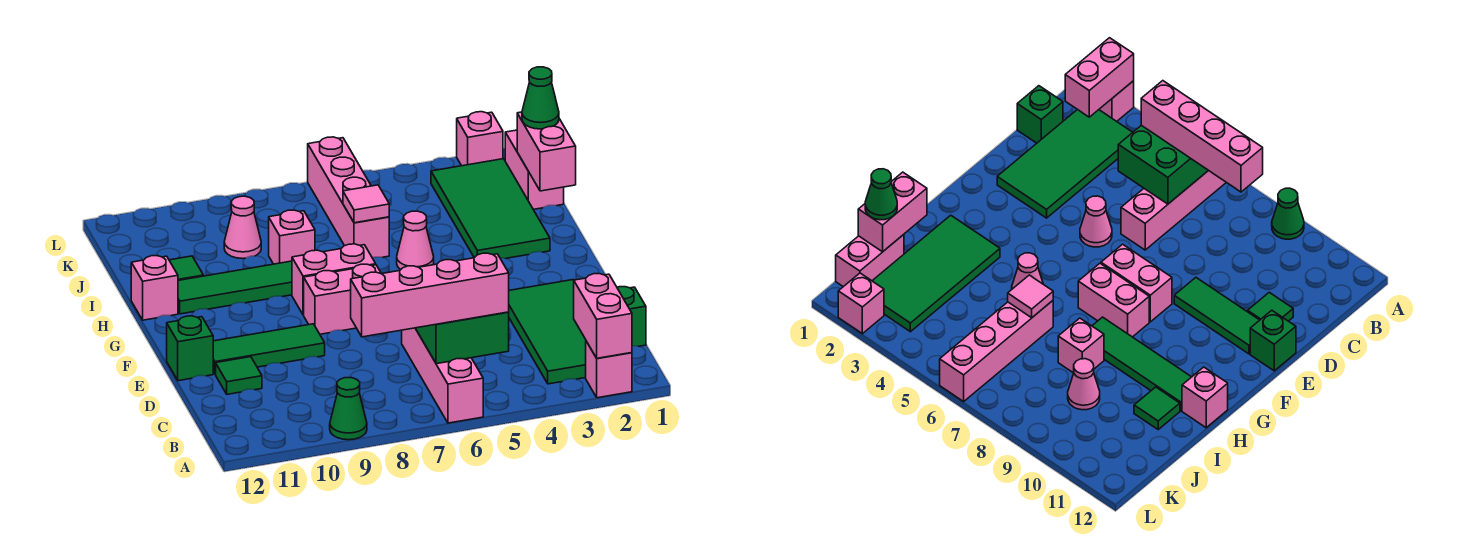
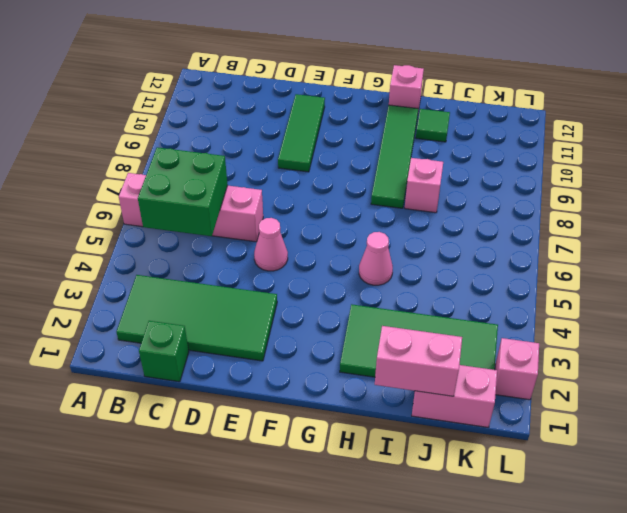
none -> pink 1x1 brick [586,341,632,398]
none -> green 1x1 cone [330,378,367,440]
none -> green 1x1 tile [216,357,262,394]

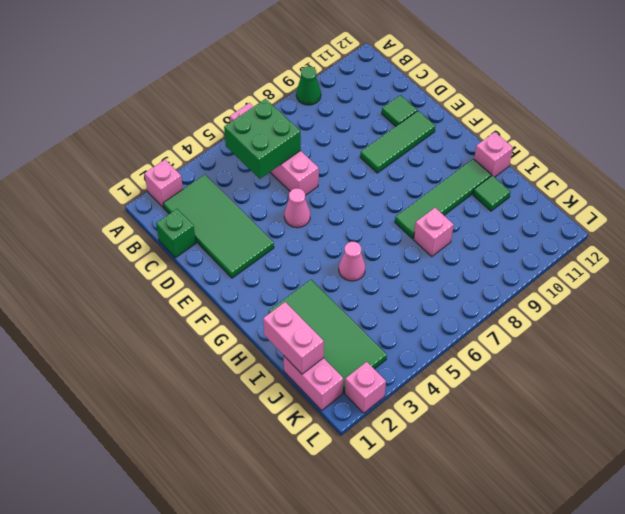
none -> green 1x1 brick [167,316,213,381]
none -> pink 1x2 brick [304,264,381,334]
none -> pink 1x2 brick [292,244,376,315]

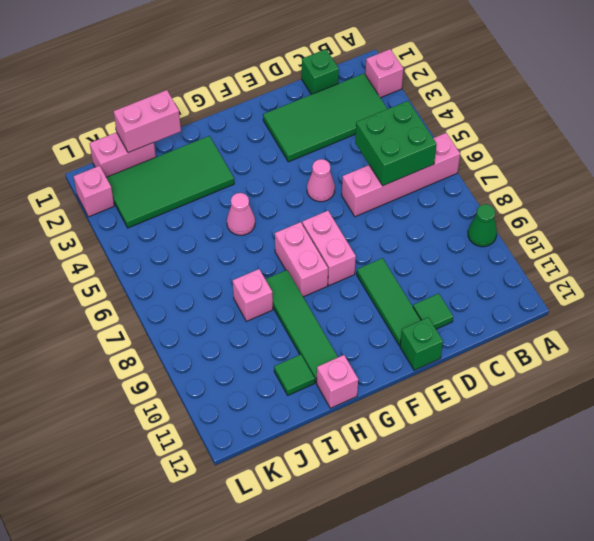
none -> pink 1x4 brick [308,137,389,258]
none -> pink 1x1 cone [224,196,261,259]
none -> pink 1x2 brick [574,273,632,358]

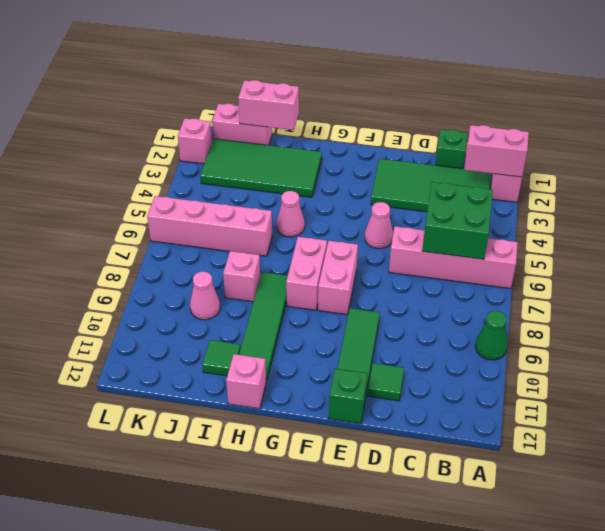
none -> pink 1x1 tile [343,185,389,223]
none -> pink 1x4 brick [351,253,509,337]
none -> green 1x1 cone [522,67,559,129]

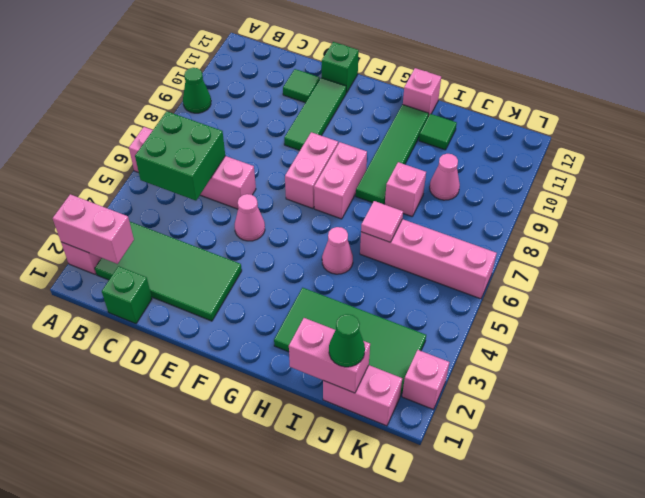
none -> pink 1x4 brick [351,253,509,337]

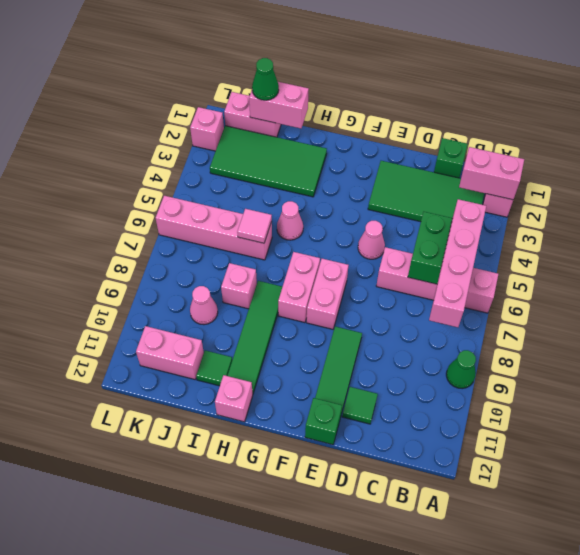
pink 1x2 brick [136,326,204,380] -> none

